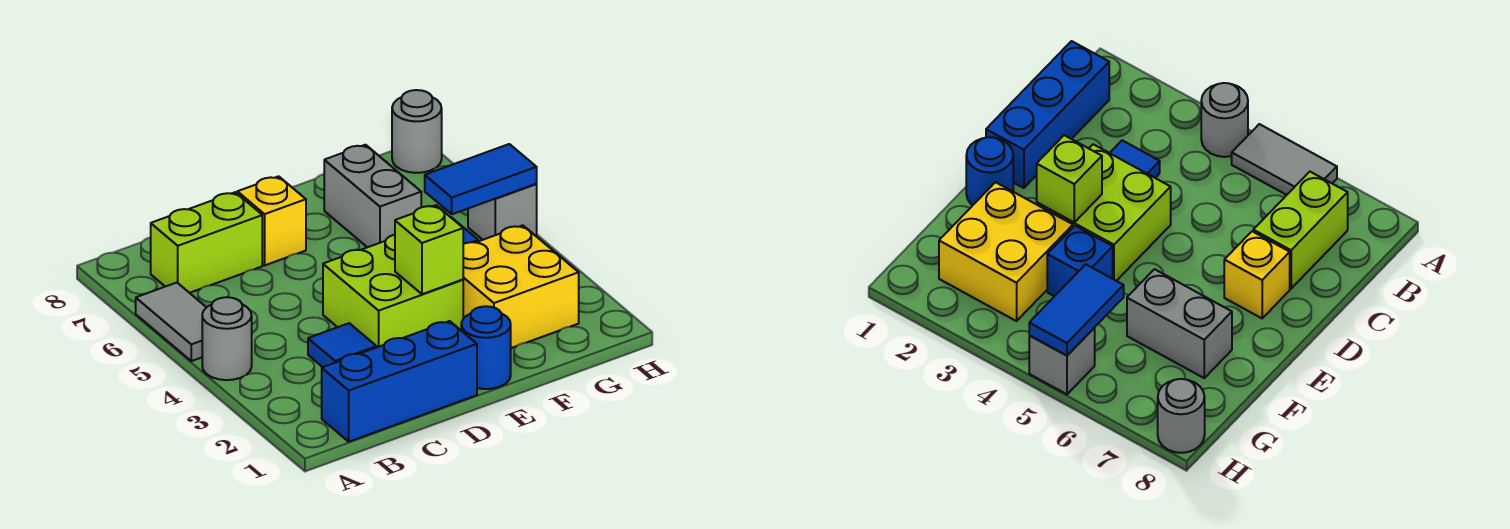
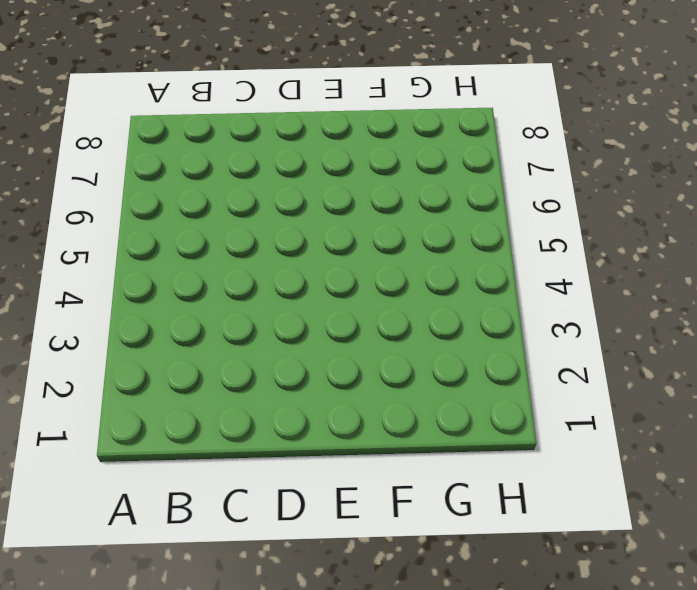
none -> grey 1x1 round brick [202,297,252,380]
none -> grey 1x2 tile [136,283,207,361]
none -> blue 1x3 brick [322,321,477,442]

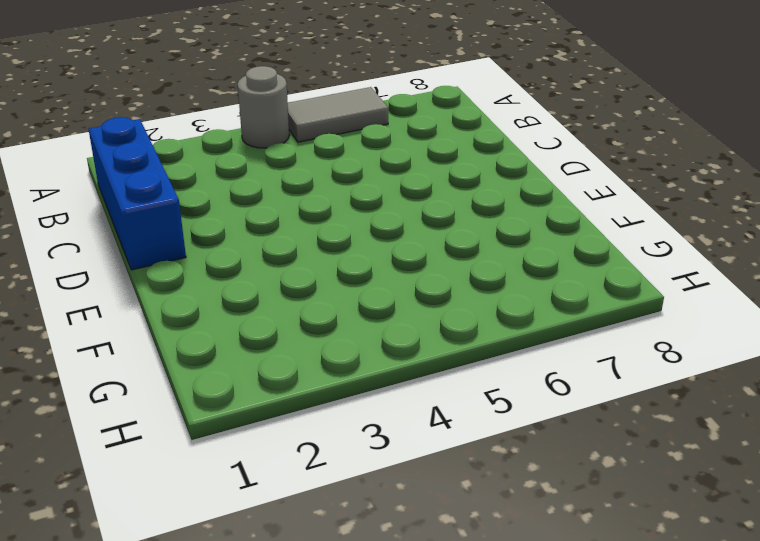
none -> lime 1x2 brick [151,192,262,293]
none -> blue 1x1 tile [308,323,376,367]
none -> lime 2x2 brick [323,235,463,348]

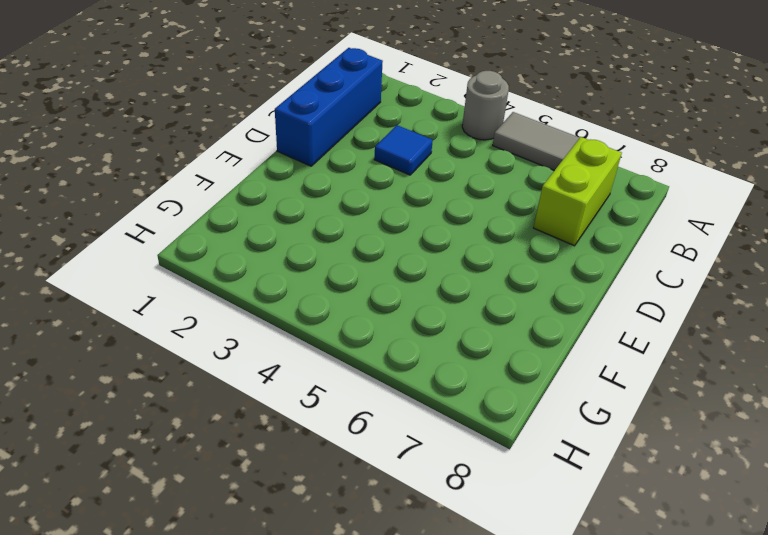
none -> lime 2x2 brick [323,235,463,348]
none -> yellow 1x1 brick [237,176,306,265]
none -> blue 1x1 round brick [461,306,511,389]

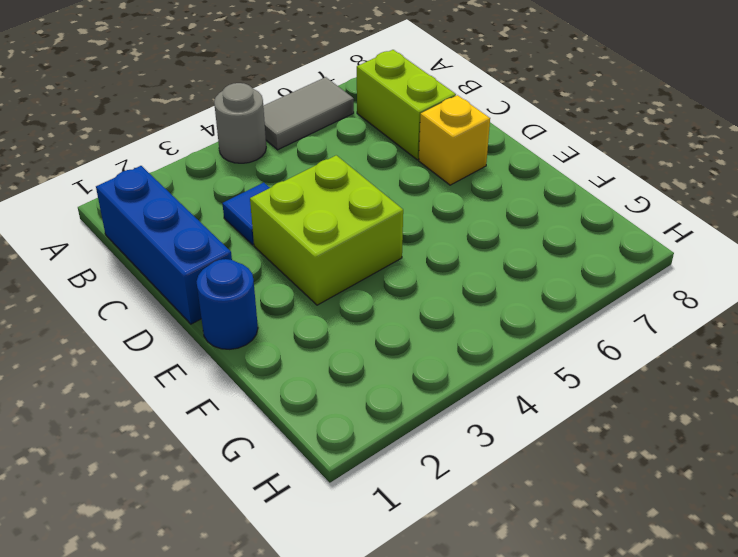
none -> yellow 2x2 brick [463,225,579,348]
none -> blue 1x1 brick [1047,226,1113,296]
none -> grey 1x2 brick [324,145,421,247]

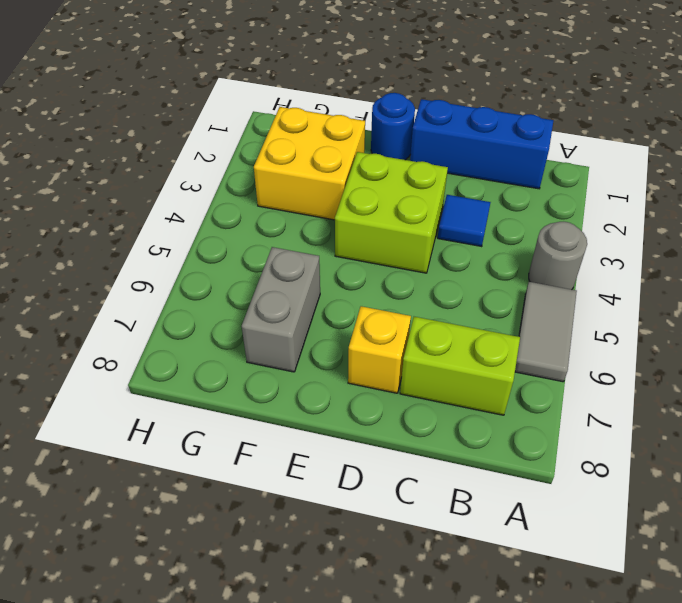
none -> blue 1x1 brick [1047,226,1113,296]
none -> grey 1x1 brick [468,184,537,240]
none -> grey 1x1 round brick [392,90,442,173]

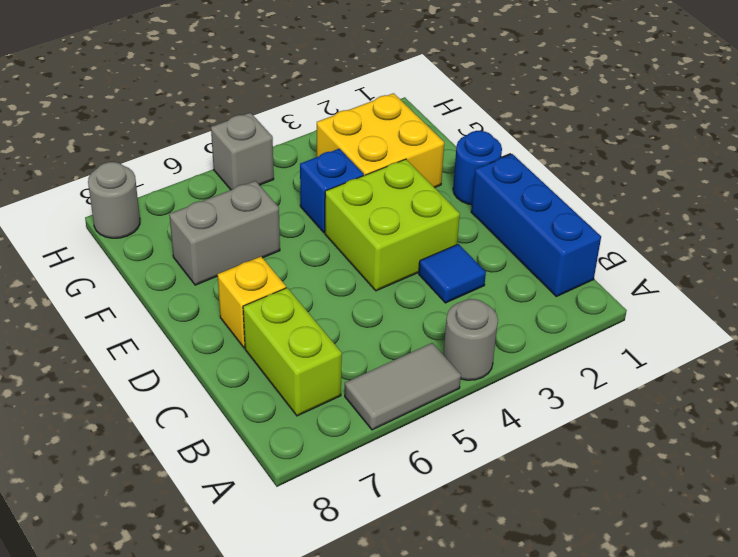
none -> lime 1x1 brick [395,205,463,294]
none -> blue 1x2 tile [425,144,537,214]

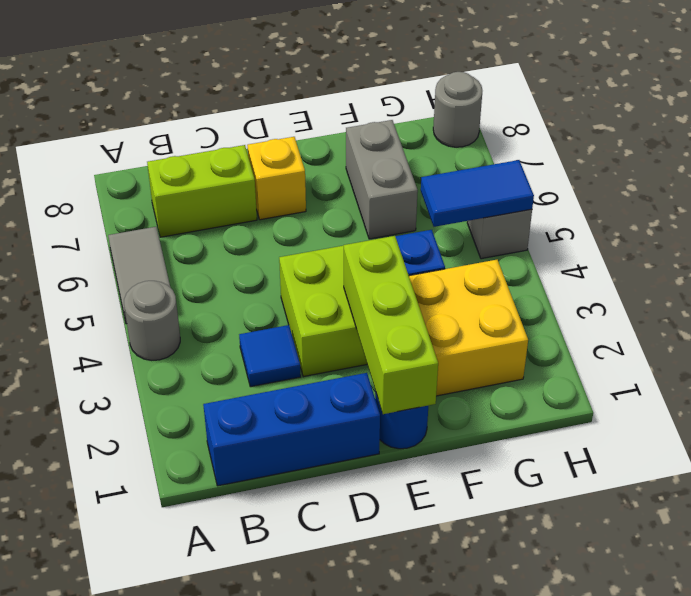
lime 1x3 brick [344,236,438,414] -> lime 1x1 brick [395,205,463,294]

